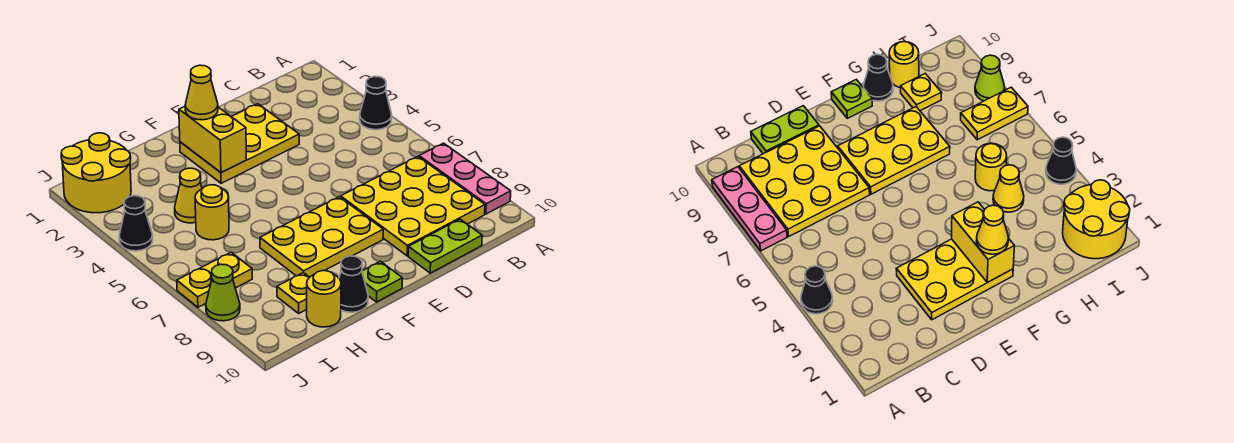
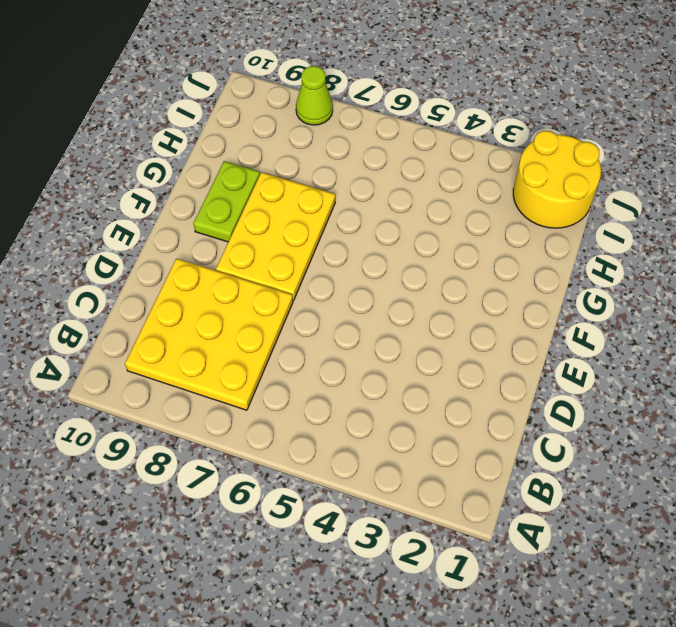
lime 1x2 plate [194,161,260,242] -> lime 1x2 plate moved to [408,219,482,273]
none -> black 1x1 cone [360,76,392,130]
none -> pink 1x3 plate [419,143,511,214]
none -> yellow 2x3 plate [180,104,299,183]

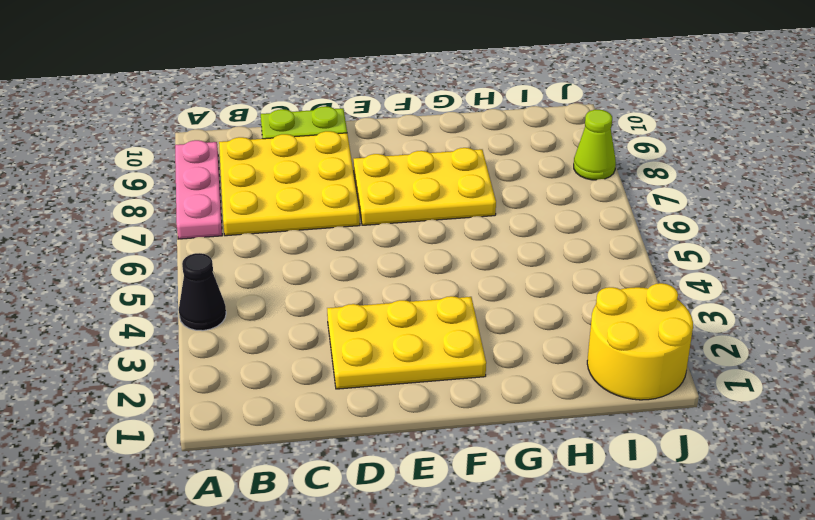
none -> lime 1x1 plate [362,261,402,302]
none -> black 1x1 cone [339,256,368,312]
none -> yellow 1x1 cone [175,168,202,223]

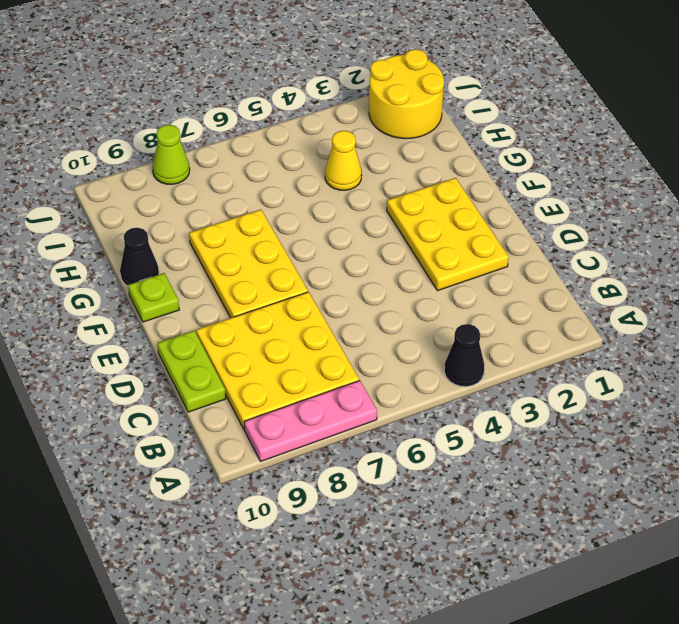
none -> yellow 1x1 round brick [195,185,229,240]
none -> yellow 1x1 plate [277,273,309,313]
none -> yellow 1x1 round brick [307,271,341,327]

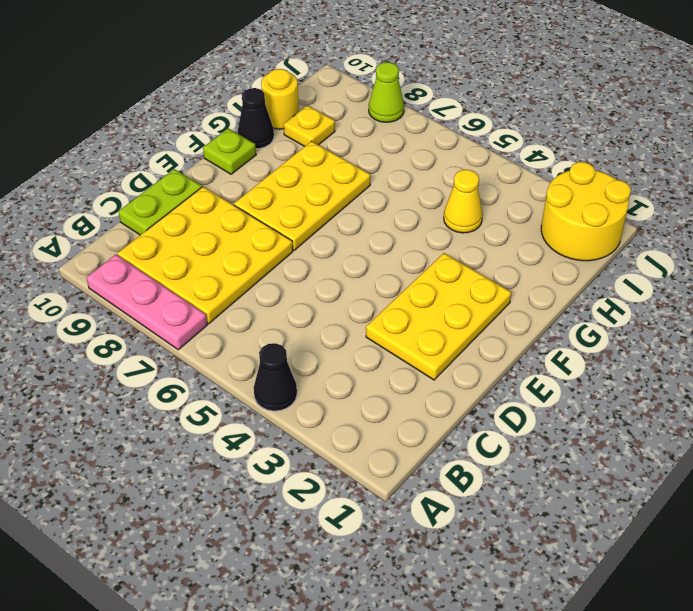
none -> yellow 1x1 round brick [195,185,229,240]
none -> yellow 1x2 plate [177,252,252,307]
none -> black 1x1 cone [119,196,153,251]

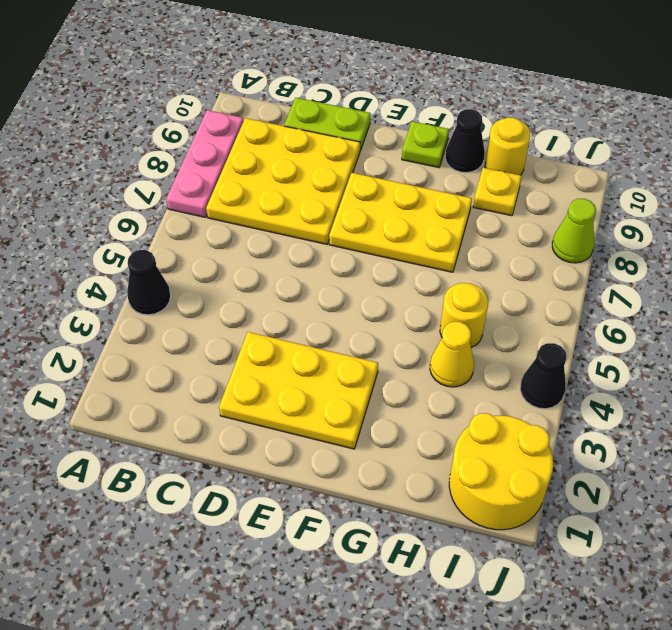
none -> yellow 1x2 plate [177,252,252,307]
none -> yellow 1x2 brick [179,106,246,173]
none -> yellow 1x1 cone [185,65,218,120]

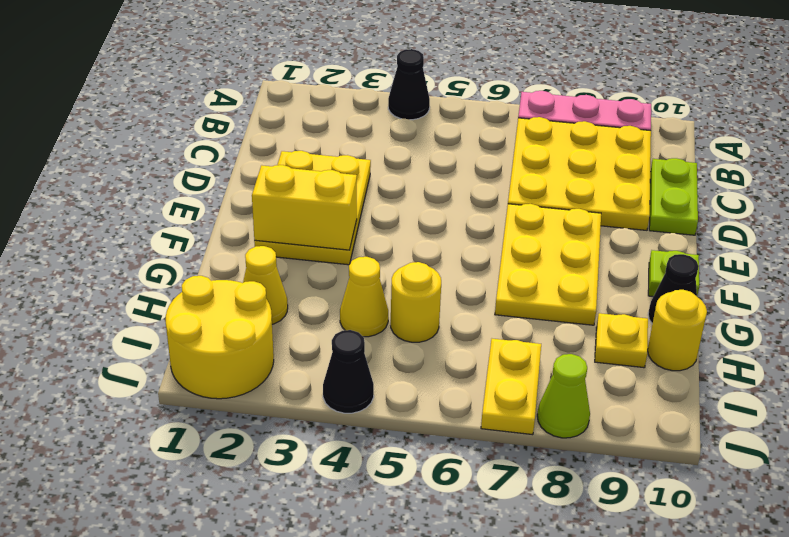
yellow 1x1 cone [243,246,288,324] -> yellow 1x1 cone moved to [185,65,218,120]

